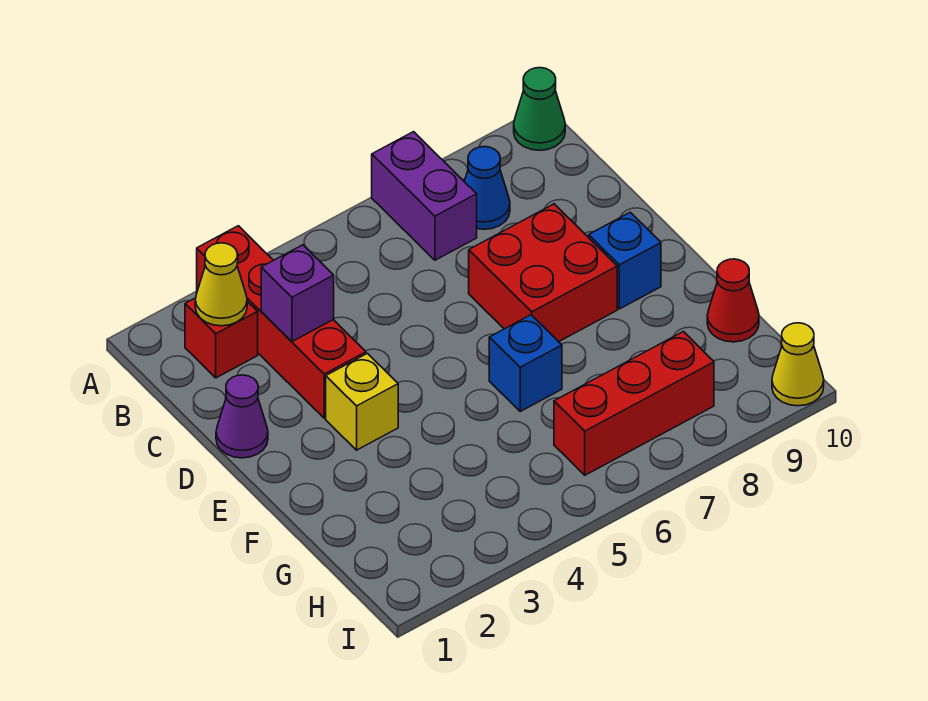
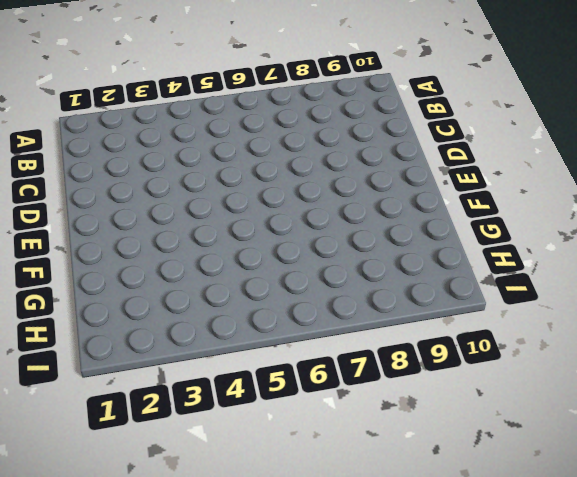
none -> red 1x4 brick [197,226,366,418]
none -> purple 1x2 brick [372,132,477,260]
none -> green 1x1 cone [514,68,565,150]

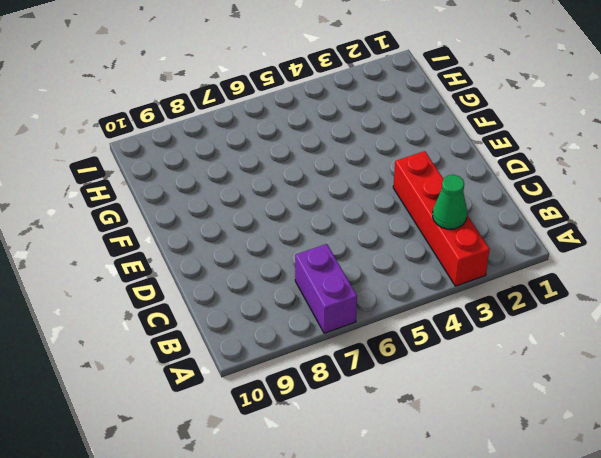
green 1x1 cone [433,175,467,229] -> green 1x1 cone moved to [514,68,565,150]
none -> red 1x1 brick [185,298,258,378]
none -> blue 1x1 cone [464,147,510,229]
none -> purple 1x1 cone [216,375,268,458]

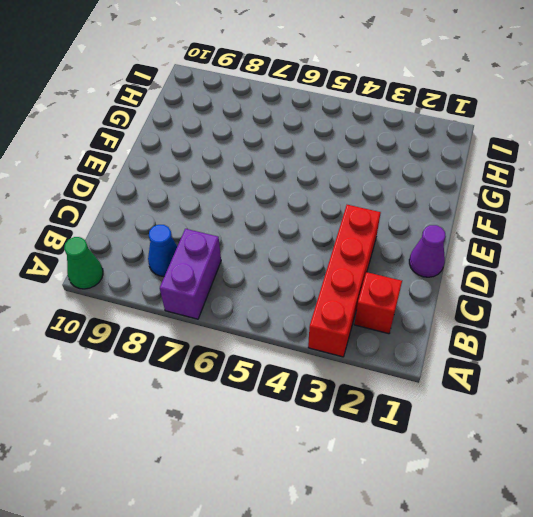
none -> red 2x2 brick [469,204,617,342]
none -> yellow 1x1 brick [326,353,398,450]
none -> blue 1x1 brick [589,212,661,309]

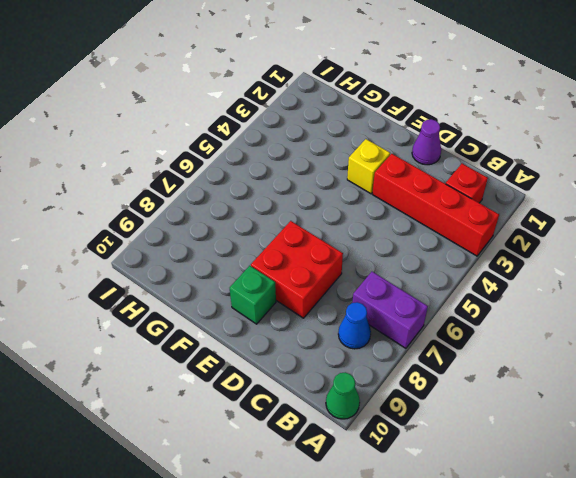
green 1x1 brick [230,266,276,324] -> blue 1x1 brick [589,212,661,309]
none -> blue 1x1 brick [489,315,562,411]
none -> red 1x1 cone [707,259,759,342]
none -> red 1x3 brick [554,332,714,475]

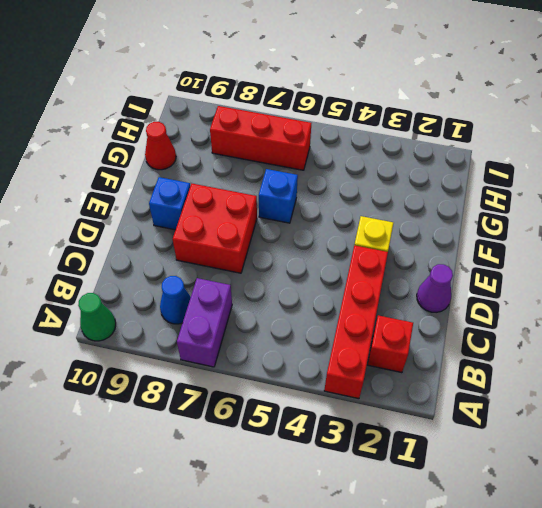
none -> yellow 1x1 cone [772,323,824,406]
none -> yellow 1x1 cone [195,243,247,326]
none -> purple 1x1 brick [261,245,334,341]

